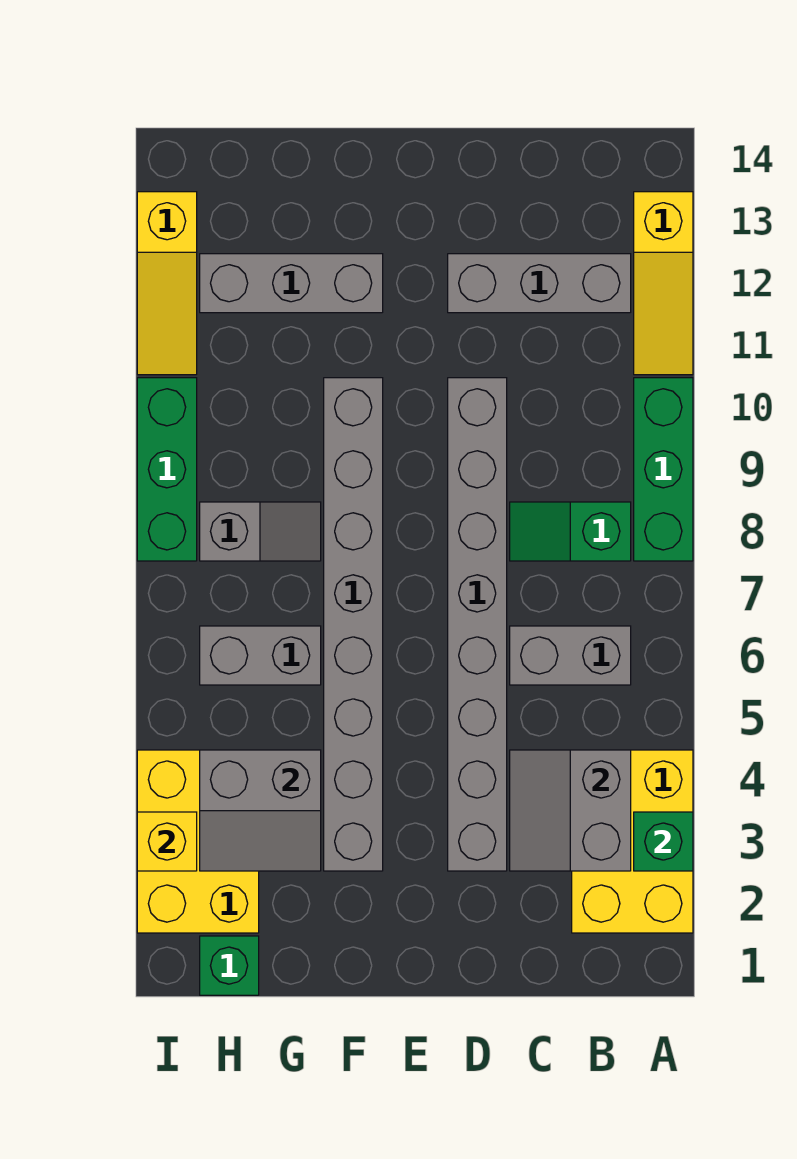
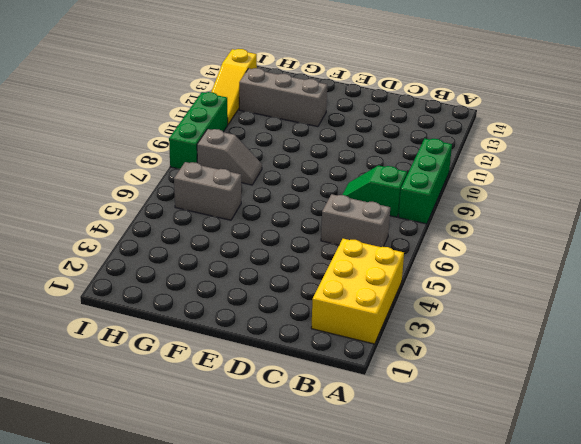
none -> yellow 1x3 slope [634,192,693,375]
none -> grey 1x3 brick [448,254,631,313]
none -> grey 1x8 brick [448,378,507,871]

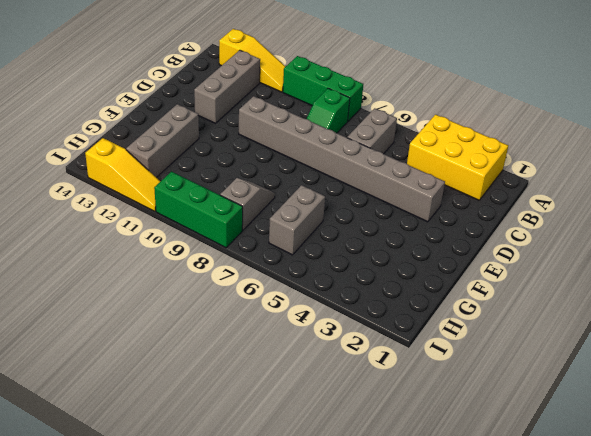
none -> grey 1x8 brick [324,378,383,871]
none -> green 1x1 brick [200,936,259,995]
none -> yellow 2x3 brick [137,750,259,933]

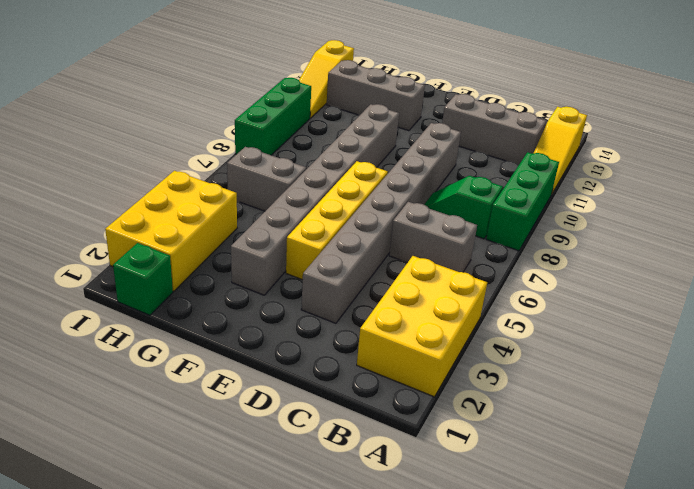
yellow 1x4 brick [286,161,388,280] -> none
none -> grey 1x2 slope [200,502,321,561]
none -> green 1x1 brick [634,812,693,871]
none -> grey 2x2 slope [510,750,631,871]

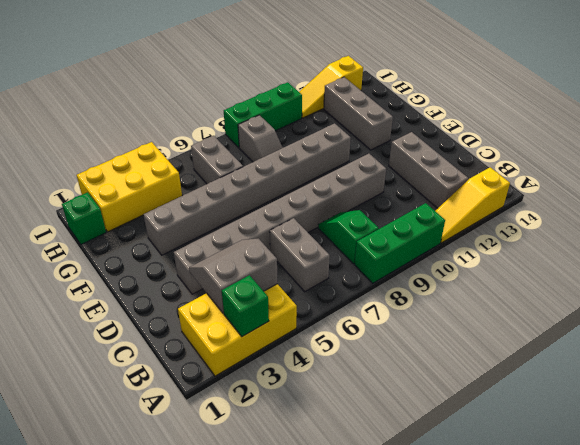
none -> grey 2x2 slope [200,750,321,871]
none -> yellow 1x1 brick [137,812,197,871]

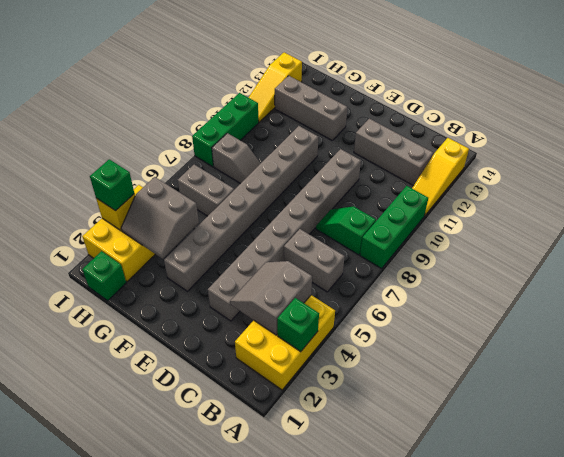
green 1x1 brick [90,159,134,211] -> none

